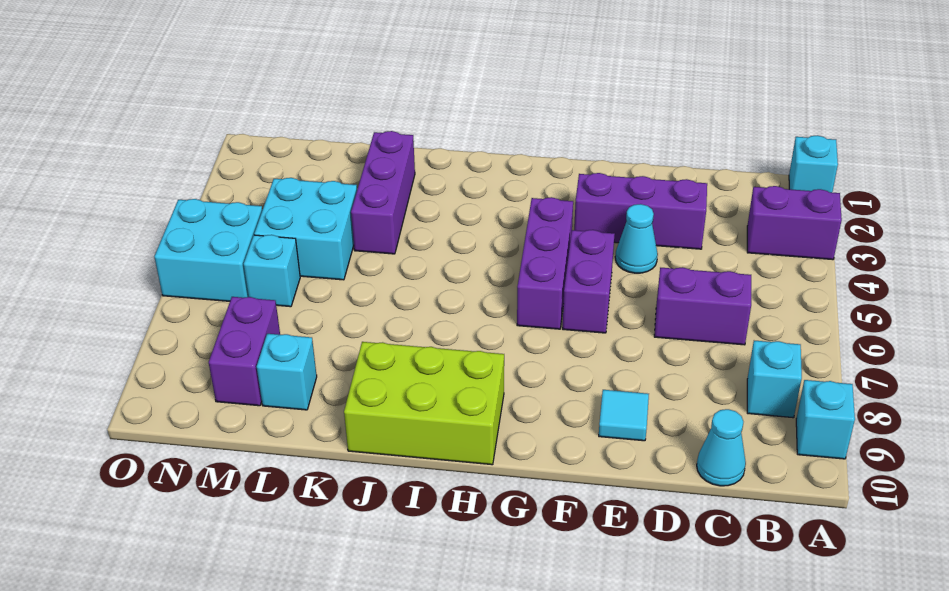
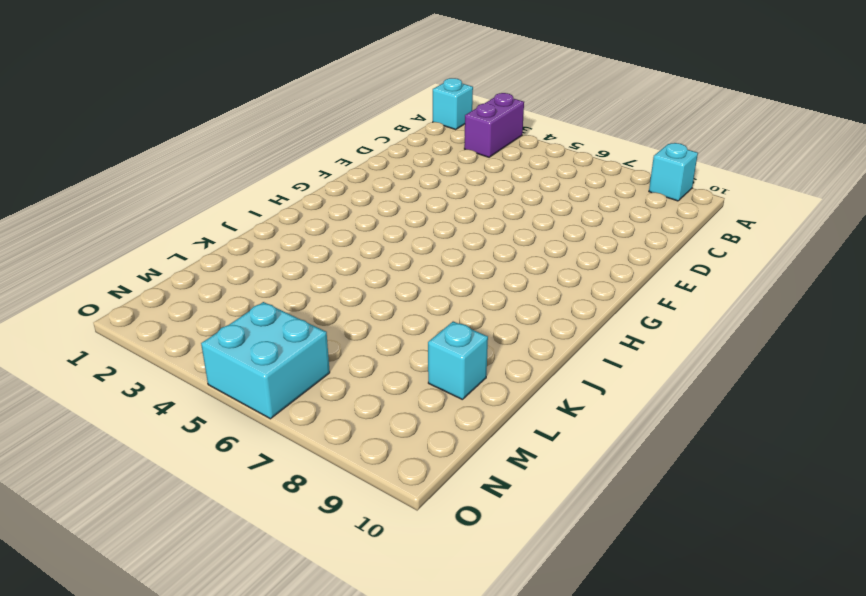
none -> cyan 1x1 brick [747,341,802,418]
none -> purple 1x2 brick [654,267,751,345]
none -> cyan 1x1 cone [697,409,746,486]

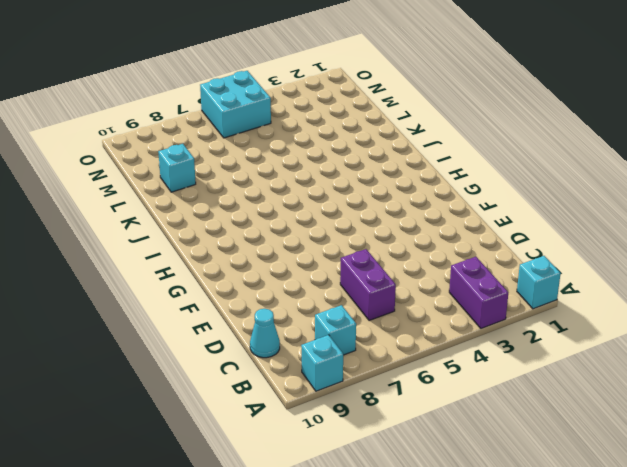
none -> purple 1x3 brick [574,173,707,249]
none -> cyan 1x1 cone [615,204,658,273]
none -> cyan 1x1 tile [599,390,649,441]

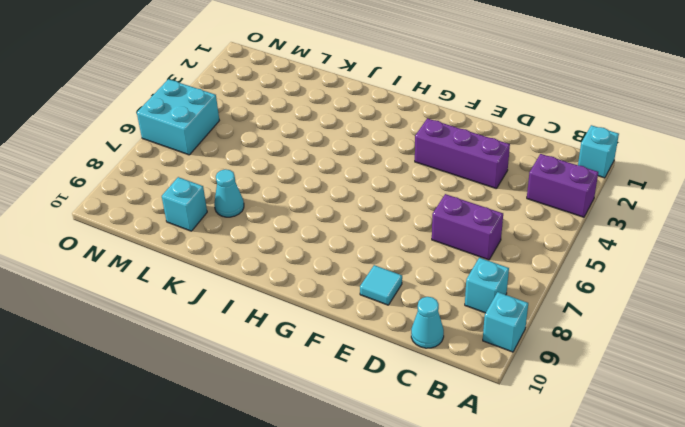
cyan 1x1 cone [214,169,244,217] -> cyan 1x1 cone moved to [615,204,658,273]
none -> purple 1x2 brick [563,230,615,333]
none -> purple 1x3 brick [517,197,573,329]
none -> lime 2x3 brick [344,342,504,465]

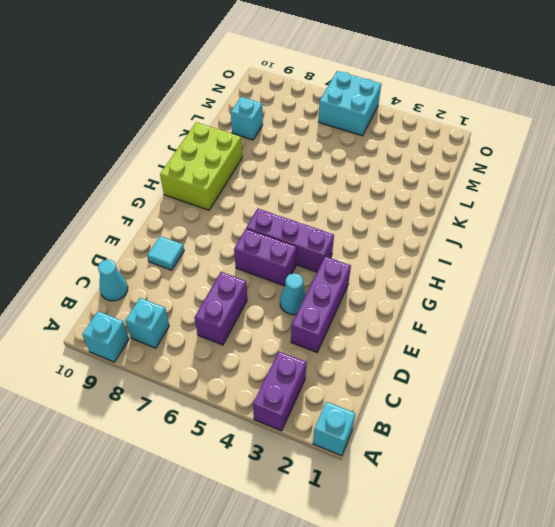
none -> purple 1x3 brick [351,131,415,254]
none -> cyan 2x2 brick [254,178,357,280]
none -> cyan 1x1 brick [244,235,300,307]

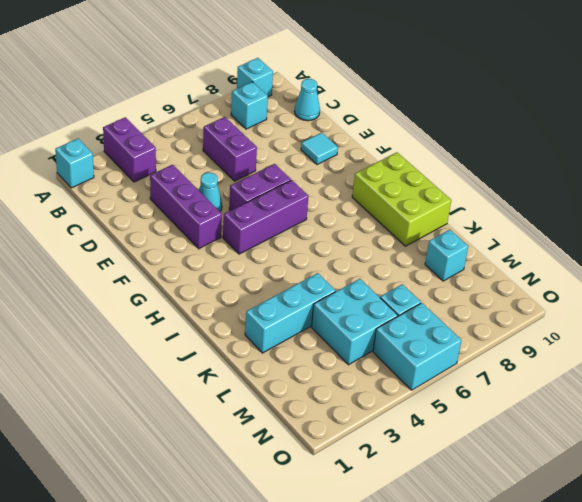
cyan 1x3 brick [245,273,335,353] -> purple 1x3 brick [351,131,415,254]
none -> purple 1x2 brick [209,297,280,406]

